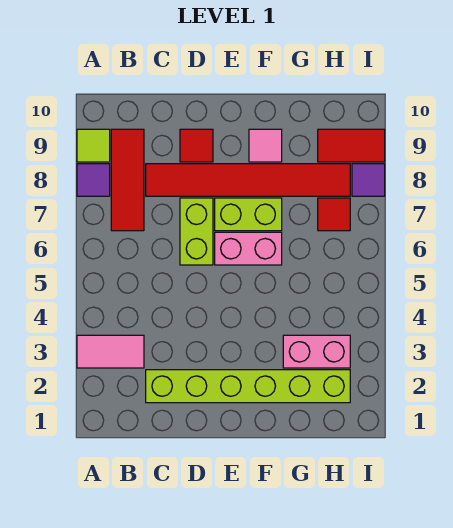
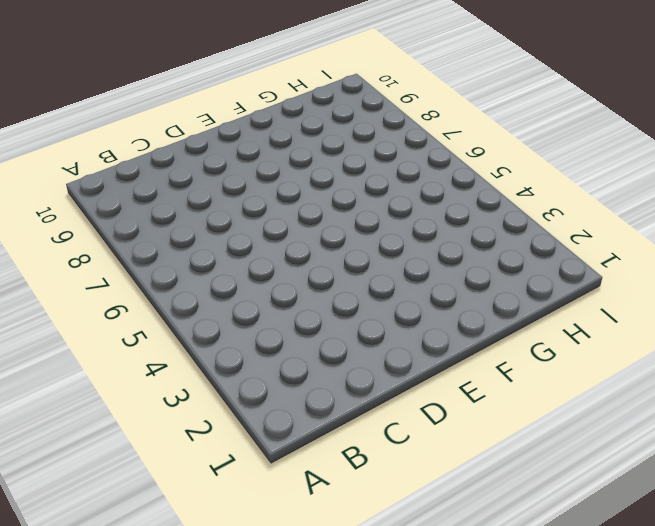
none -> pink 1x2 tile [77,335,144,368]
none -> purple 1x1 tile [77,164,110,196]
none -> lime 1x1 tile [77,129,110,162]

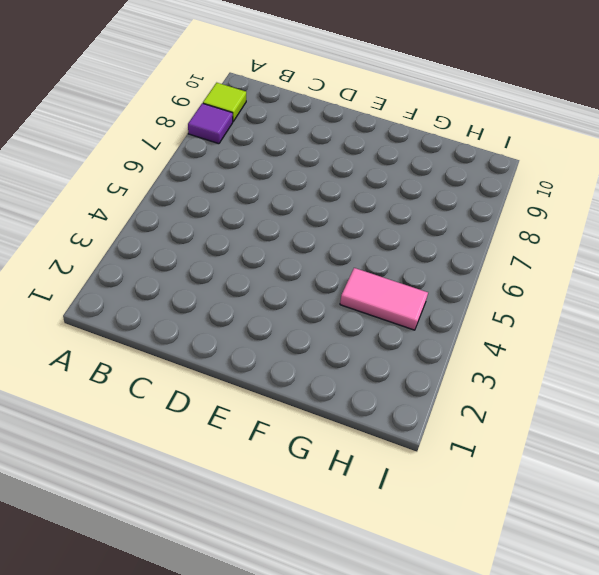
pink 1x2 tile [340,268,428,330] -> pink 1x2 tile moved to [77,335,144,368]
none -> red 1x3 tile [111,129,144,231]
none -> lime 1x6 brick [146,370,350,403]
none -> red 1x6 tile [146,164,350,196]

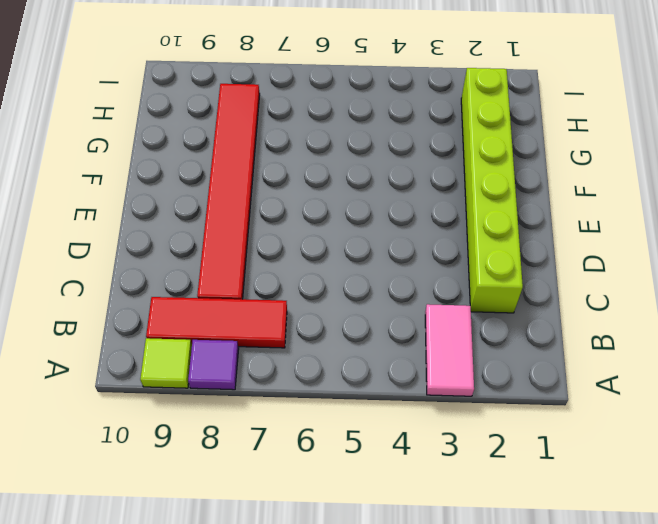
none -> lime 1x2 brick [180,198,213,265]
none -> red 1x1 tile [180,129,213,162]
none -> pink 1x2 brick [215,232,282,265]

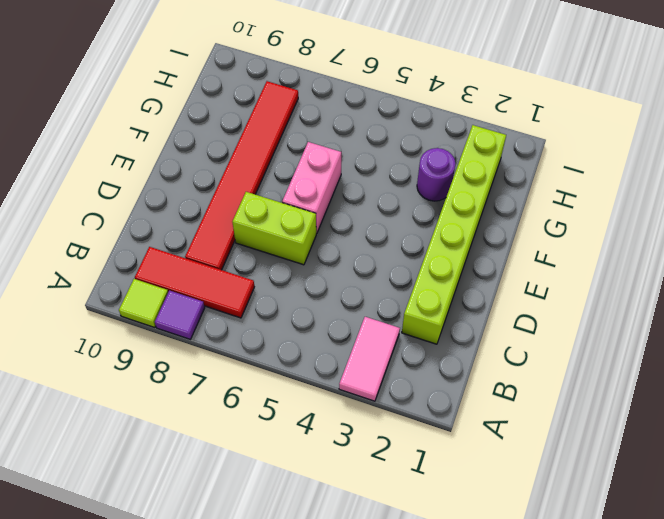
purple 1x1 round brick [417,148,456,201] -> pink 1x2 brick [283,335,350,368]
none -> red 1x1 tile [180,129,213,162]
none -> lime 1x2 brick [215,198,282,231]
none -> pink 1x1 tile [249,129,282,162]

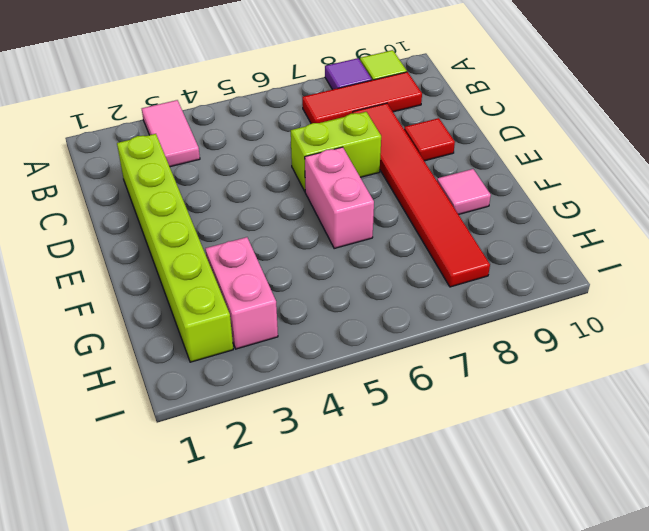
none -> lime 1x2 brick [215,198,282,231]
none -> red 1x1 tile [318,198,350,231]
none -> red 1x2 tile [318,129,385,162]

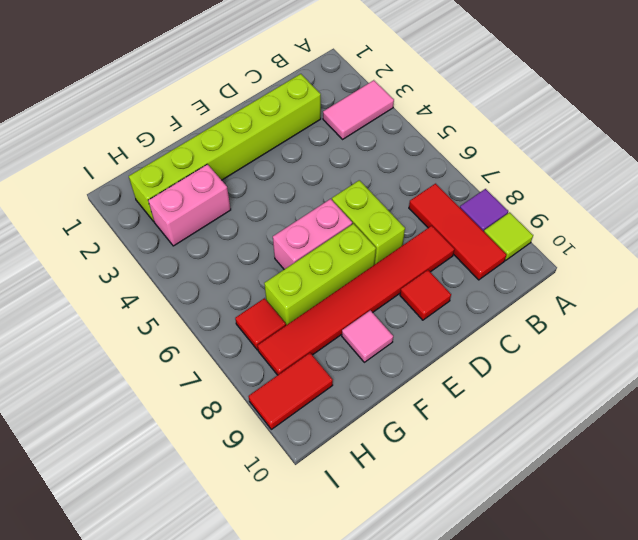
lime 1x3 brick [264,224,376,325] -> lime 1x2 brick [215,198,282,231]
none -> purple 1x1 tile [352,164,385,196]

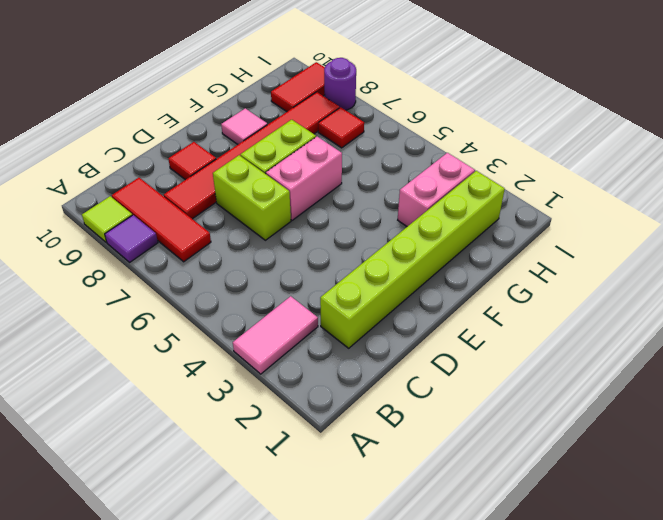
purple 1x1 round brick [324,58,356,110] -> purple 1x1 tile [352,164,385,196]

